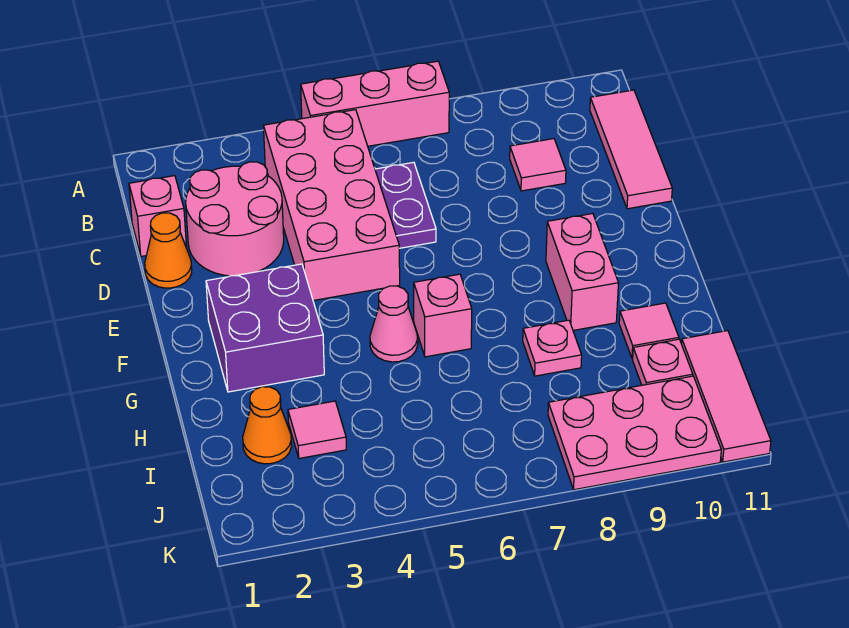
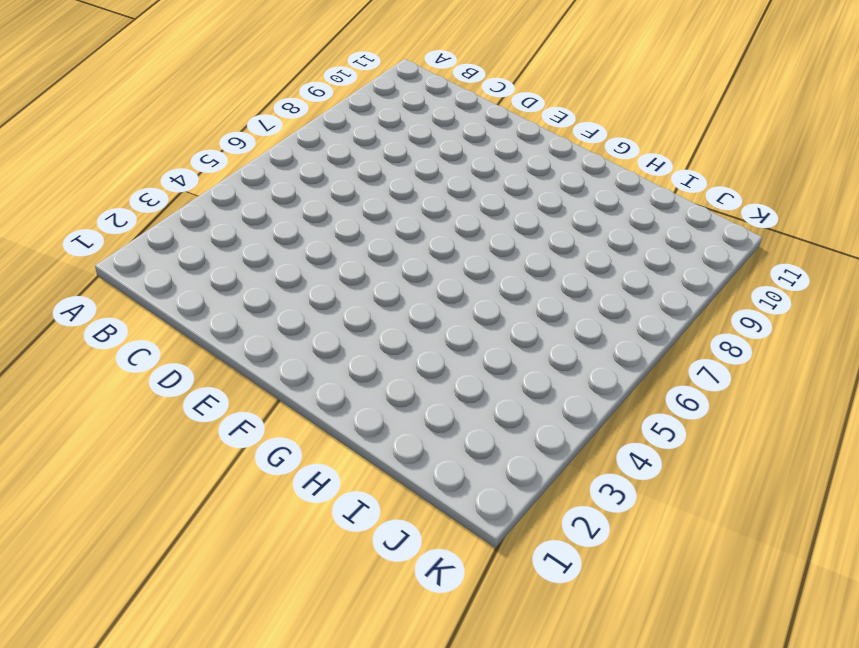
none -> pink 1x3 brick [301,61,449,146]
none -> pink 2x4 brick [263,110,400,300]
none -> pink 1x3 tile [590,90,672,209]

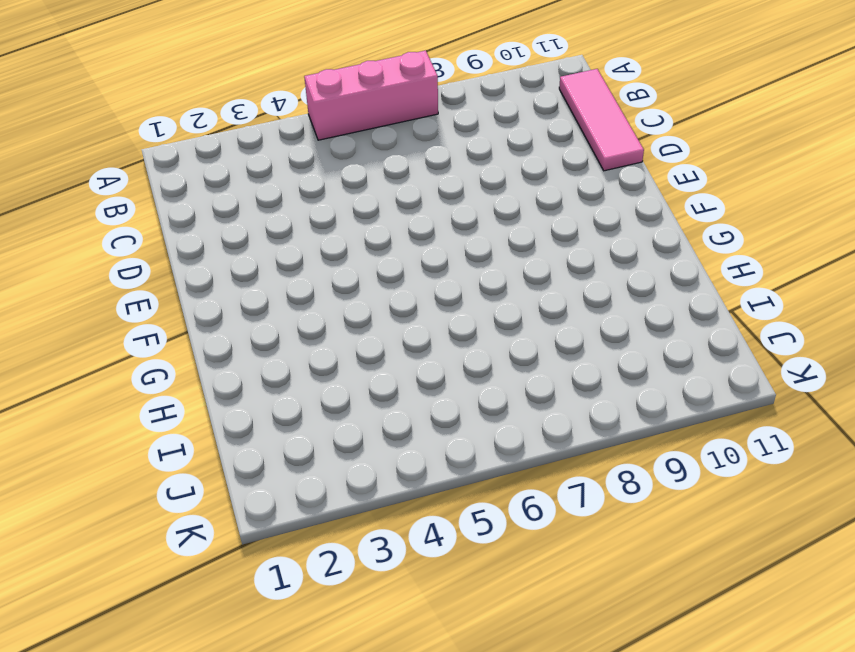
none -> pink 2x4 brick [263,110,400,300]
none -> pink 1x1 brick [129,176,187,256]
none -> pink 2x2 round brick [186,162,284,276]

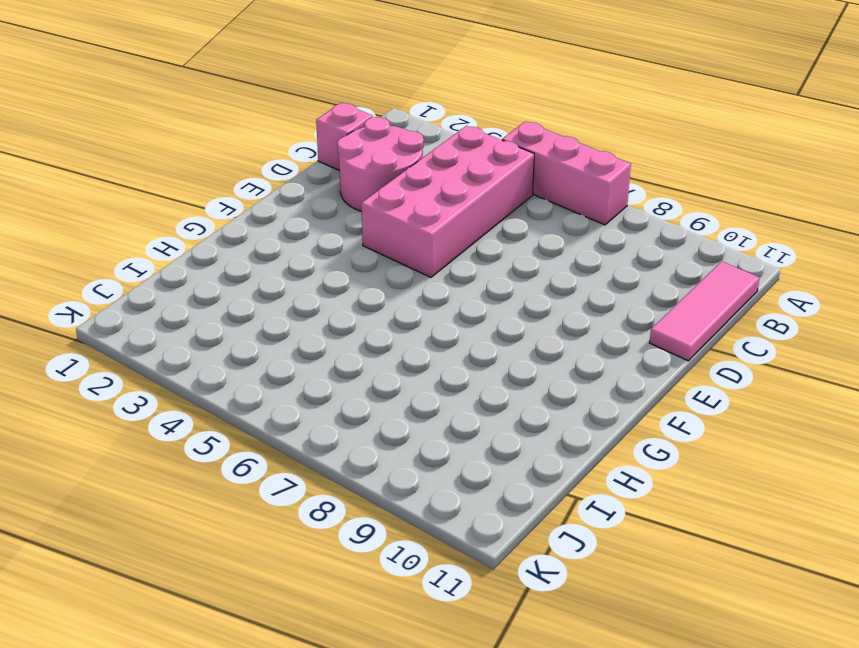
none -> purple 1x2 plate [375,162,436,248]
none -> pink 1x1 tile [510,139,566,191]
none -> orange 1x1 cone [145,213,192,288]

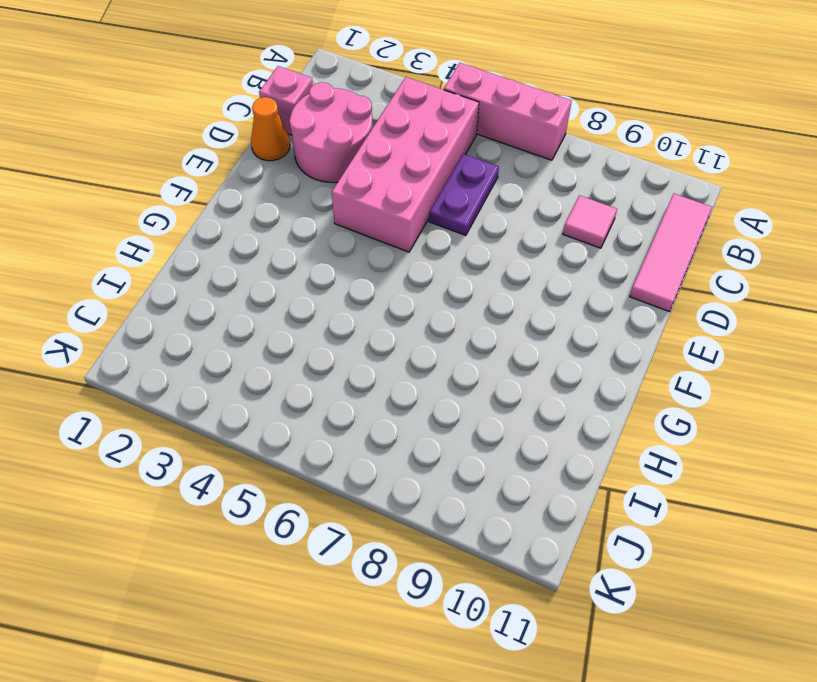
none -> purple 2x2 brick [206,264,324,392]
none -> pink 1x2 brick [546,214,619,330]
none -> pink 1x1 cone [370,286,418,362]

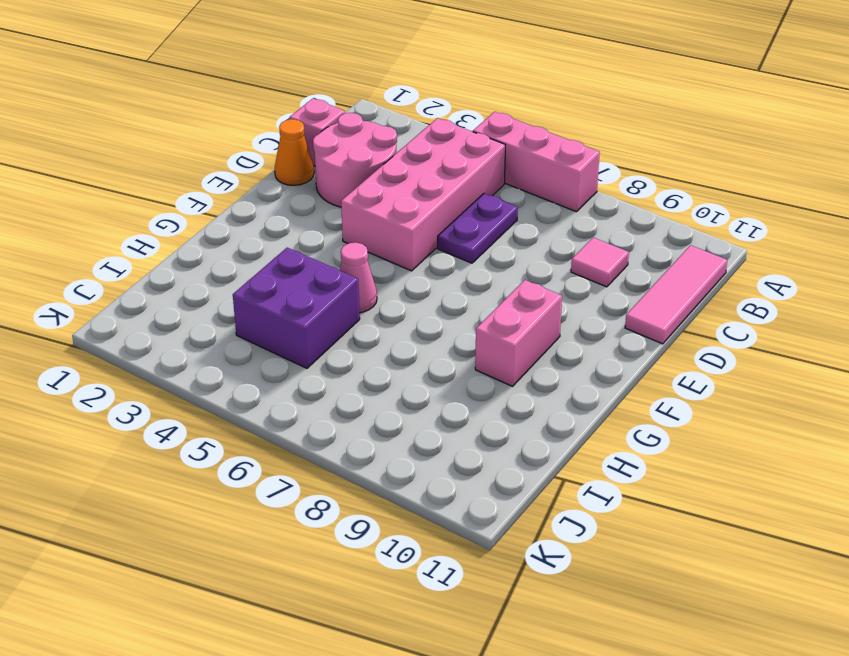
purple 2x2 brick [233,248,360,368] -> purple 2x2 brick moved to [206,264,324,392]
none -> pink 1x1 brick [414,274,472,357]
none -> pink 1x1 plate [523,320,582,376]
none -> pink 1x1 tile [619,303,679,359]

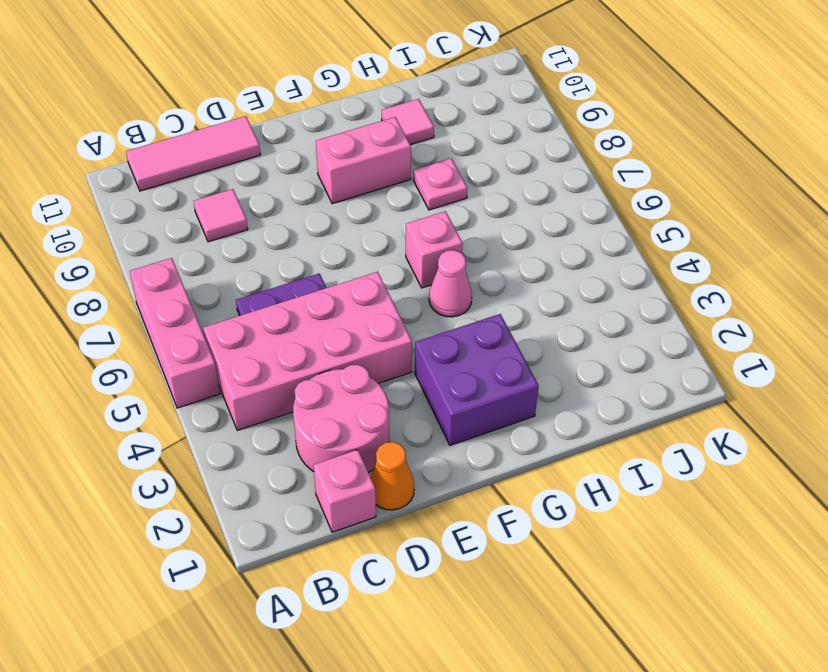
none -> orange 1x1 cone [243,387,292,464]
none -> pink 1x1 tile [288,401,346,458]
none -> pink 1x1 plate [633,339,693,385]

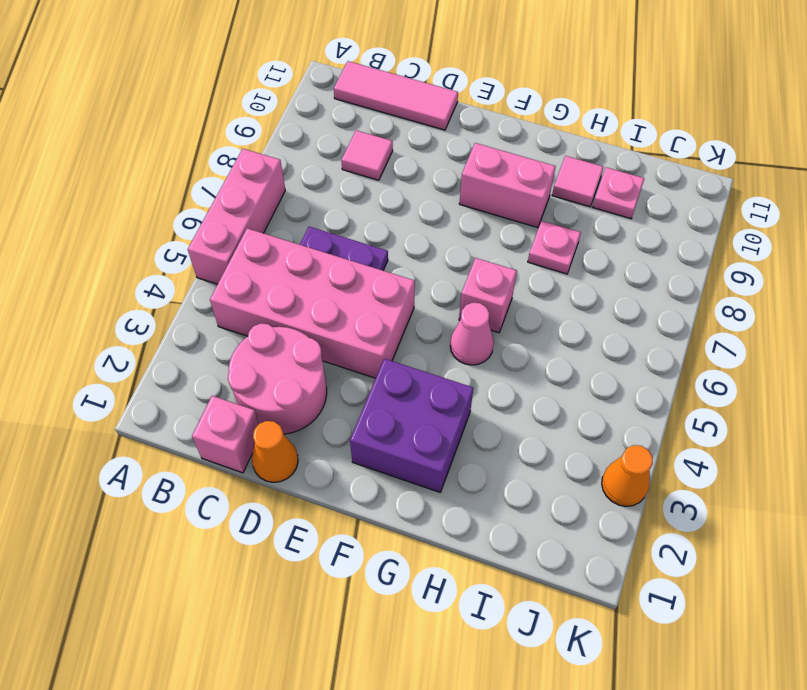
orange 1x1 cone [602,445,653,506] -> orange 1x1 cone moved to [243,387,292,464]
none -> pink 1x1 tile [288,401,346,458]
none -> pink 1x3 tile [682,331,771,462]
none -> pink 2x3 plate [548,376,721,490]

